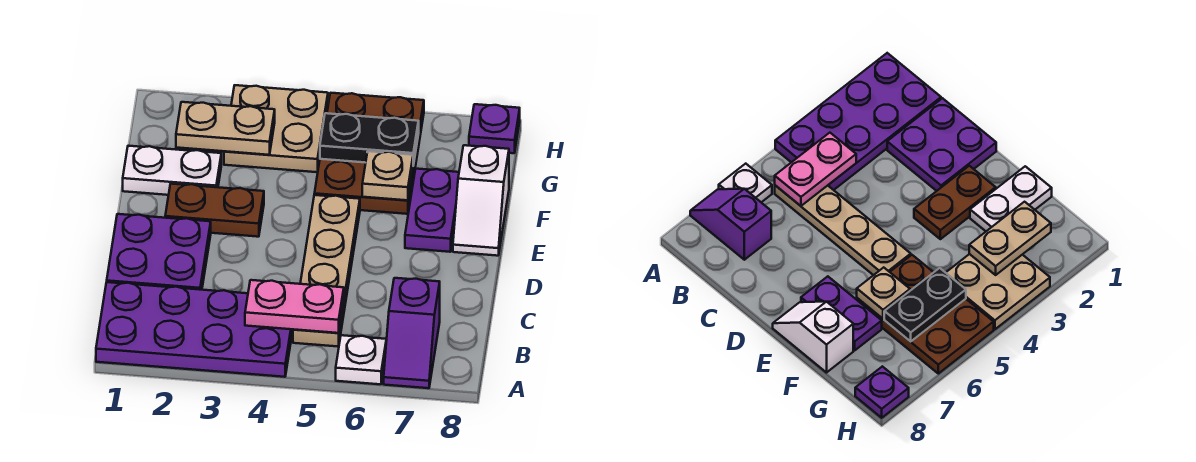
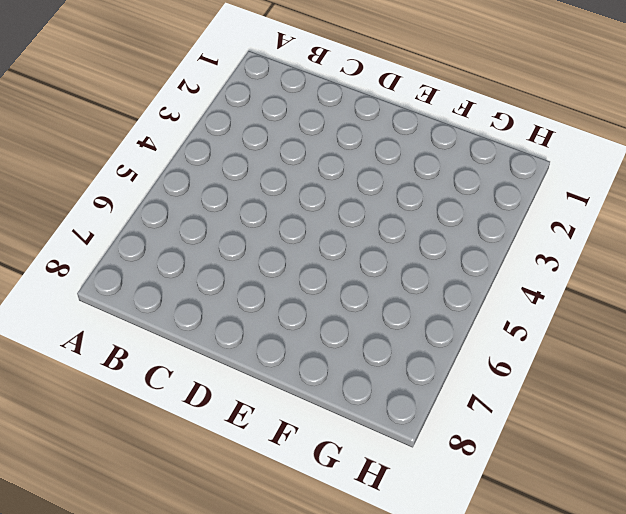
none -> purple 2x4 plate [96,282,293,377]
none -> white 1x1 plate [336,335,386,384]
none -> purple 1x2 slope [384,278,440,388]

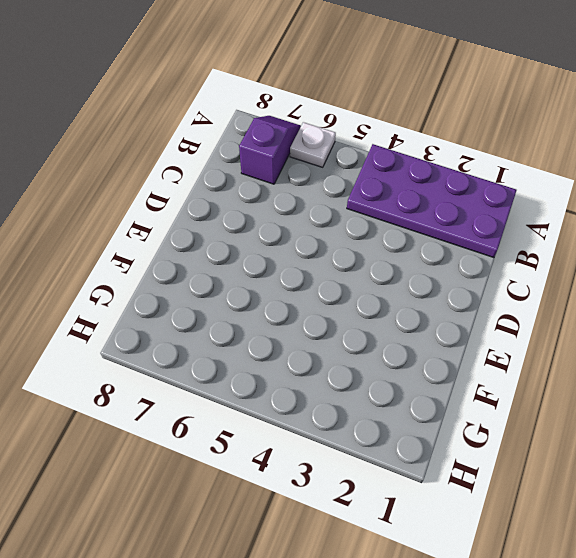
none -> tan 1x4 plate [293,195,360,347]
none -> purple 2x2 plate [107,214,211,290]
none -> brown 1x2 plate [165,184,264,237]

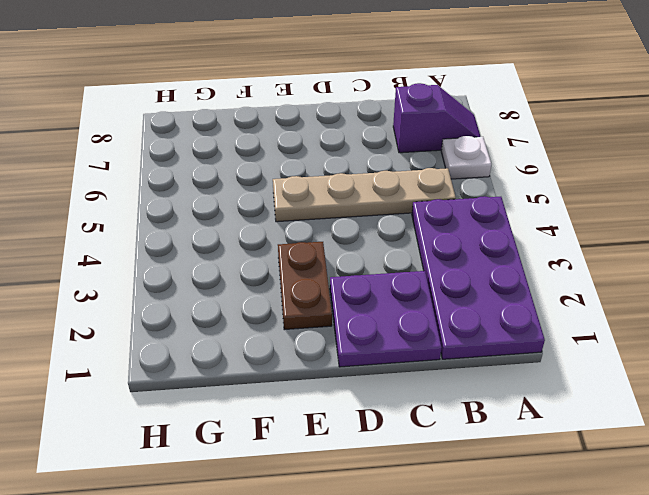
none -> purple 1x2 plate [405,169,459,252]
none -> white 1x2 slope [453,145,509,256]
none -> white 1x2 plate [123,146,221,195]

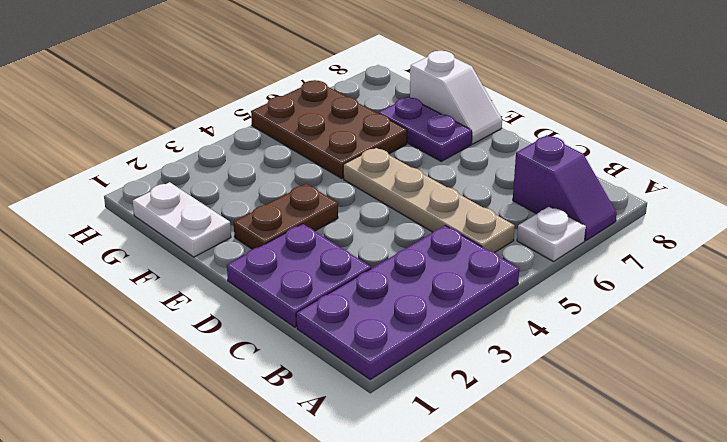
white 1x2 plate [133,182,231,257] -> white 1x2 plate turned to [123,146,221,195]
none -> tan 2x2 plate [224,85,328,172]
none -> purple 1x1 plate [469,104,520,153]
none -> pink 1x2 plate [245,280,344,333]

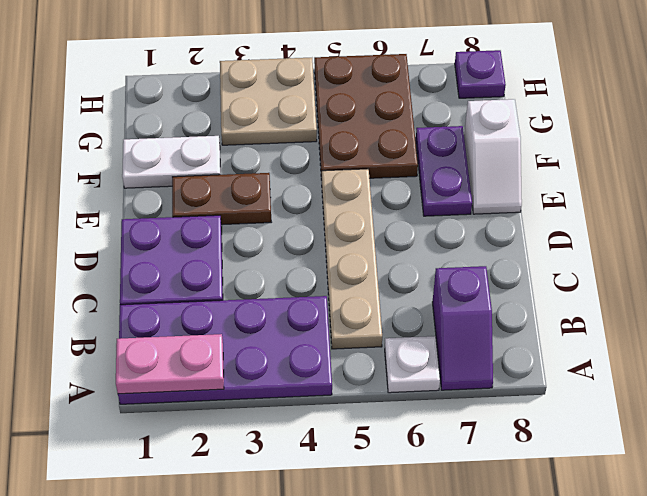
pink 1x2 plate [116,334,224,394] -> pink 1x2 plate moved to [245,280,344,333]
none -> tan 1x1 plate [362,151,413,200]
none -> tan 1x2 plate [176,102,275,155]
none -> black 1x2 plate [320,113,419,165]

